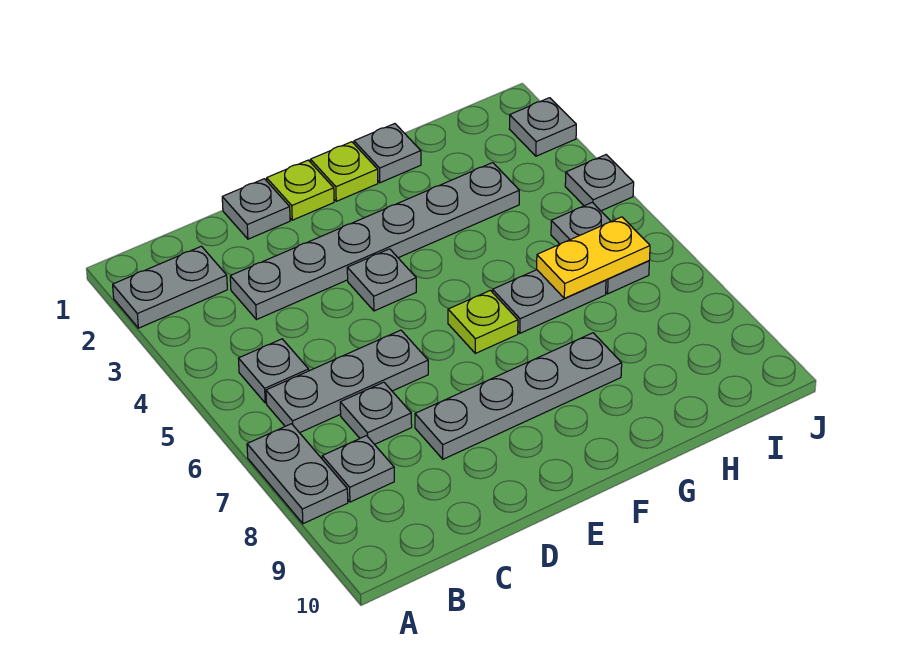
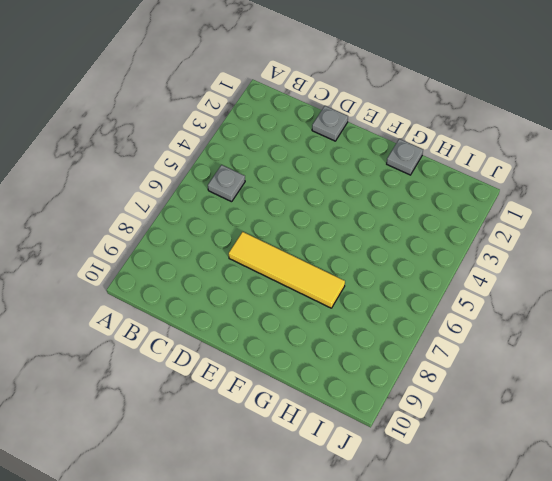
yellow 1x4 tile [229,232,345,308] -> none
none -> grey 1x2 plate [113,246,227,328]
none -> grey 1x2 plate [247,424,348,524]
none -> grey 1x3 plate [266,330,428,433]

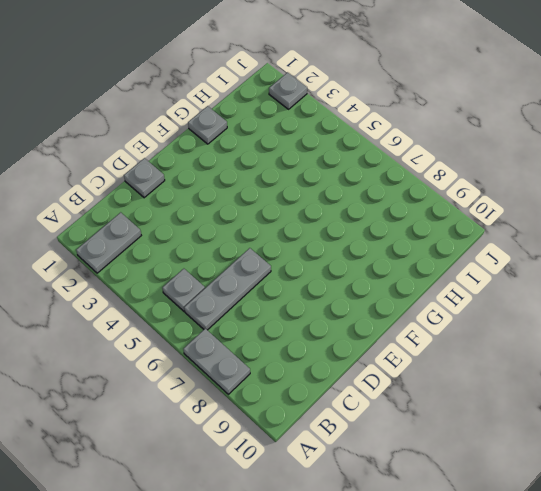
none -> grey 1x1 plate [322,436,394,502]
none -> grey 1x6 plate [230,163,519,320]
none -> grey 1x1 plate [340,382,412,444]

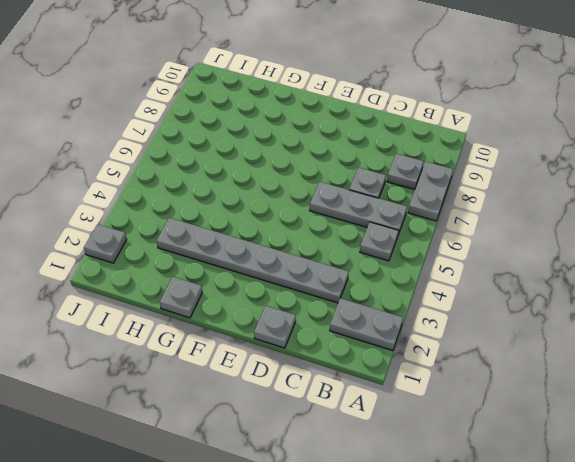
none -> grey 1x4 plate [415,333,622,459]
none -> lime 1x1 plate [267,160,334,220]
none -> grey 1x1 plate [347,249,416,311]

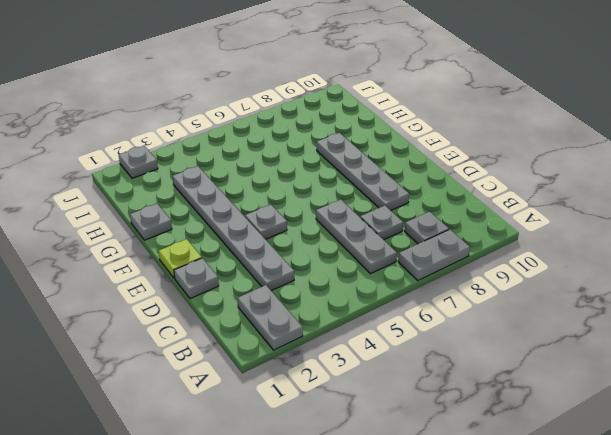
none -> grey 1x1 plate [238,339,309,403]
none -> lime 1x1 plate [310,142,378,201]
none -> lime 1x1 plate [448,290,518,353]

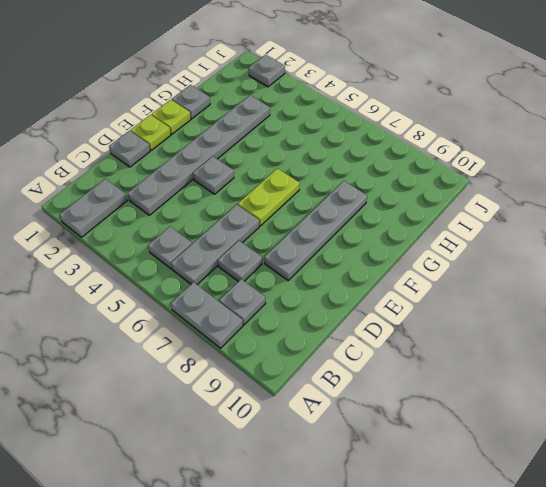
lime 1x2 plate [238,168,300,226] -> lime 1x1 plate [448,290,518,353]
none -> grey 1x2 plate [493,270,606,333]
none -> grey 1x2 plate [551,202,649,294]
none -> grey 1x1 plate [565,155,634,211]

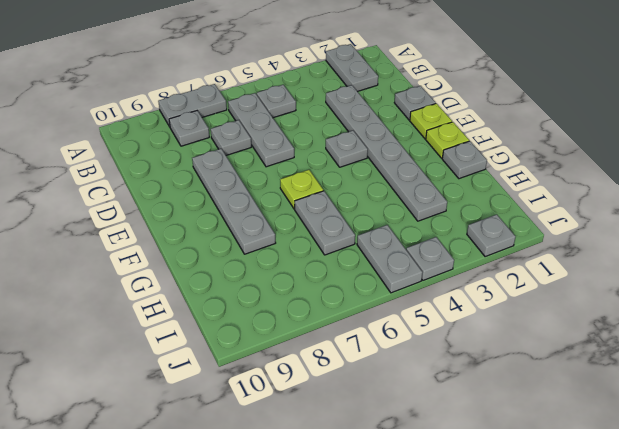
grey 1x2 plate [357,225,422,293] -> grey 1x2 plate turned to [551,202,649,294]
none -> yellow 1x2 plate [537,217,650,298]

